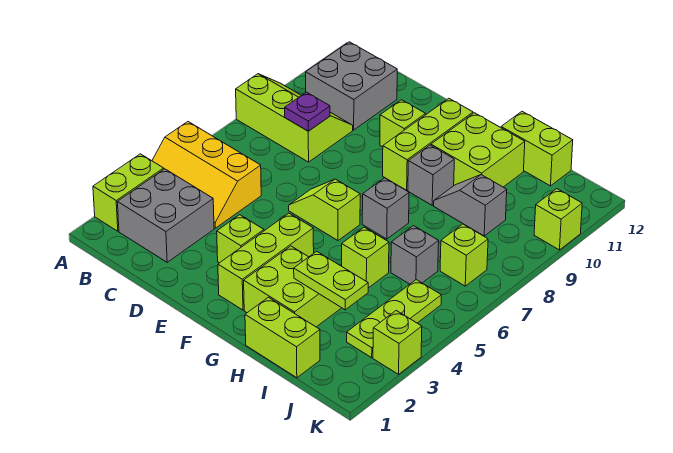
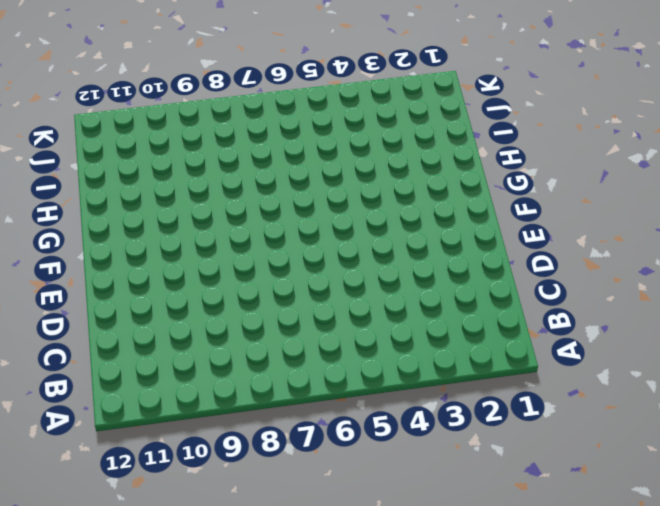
none -> lime 1x2 brick [93,154,164,231]
none -> yellow 2x3 slope [152,122,261,228]
none -> lime 2x3 slope [236,74,353,162]

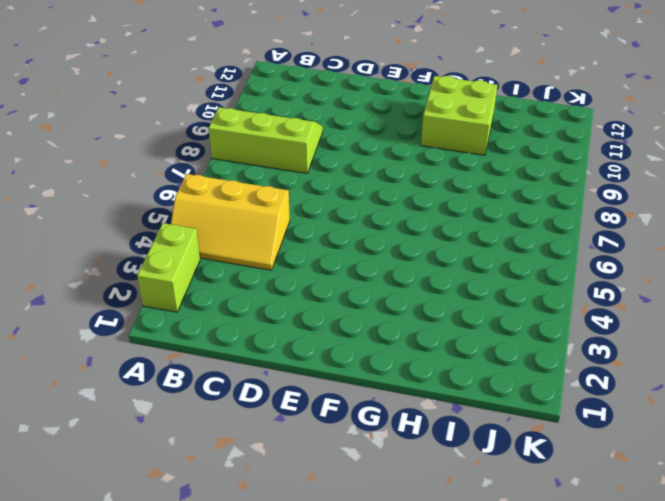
none -> grey 2x2 brick [117,169,214,262]
none -> grey 2x2 brick [306,42,397,130]
none -> lime 1x1 brick [217,215,264,263]

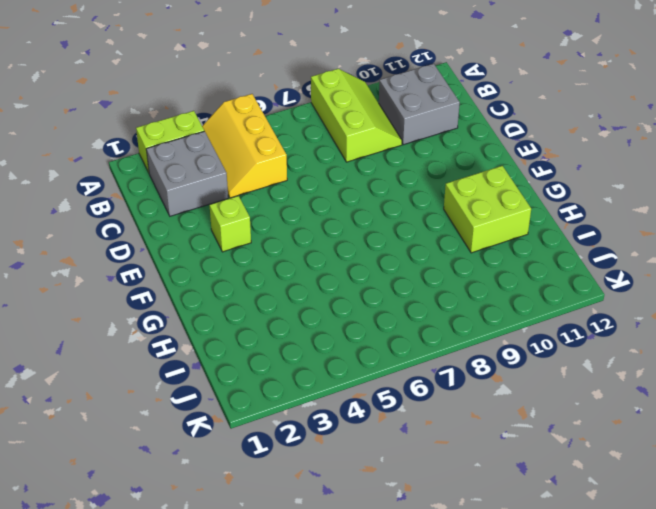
none -> lime 1x2 slope [289,179,360,240]
none -> lime 1x1 brick [380,100,426,147]
none -> lime 1x3 brick [218,213,314,310]

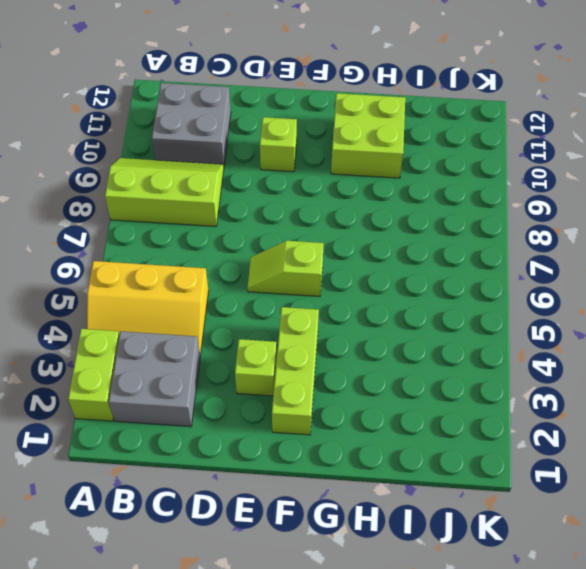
none -> lime 1x3 brick [383,99,473,190]
none -> lime 2x2 brick [244,246,341,327]
none -> grey 1x1 brick [362,178,409,239]

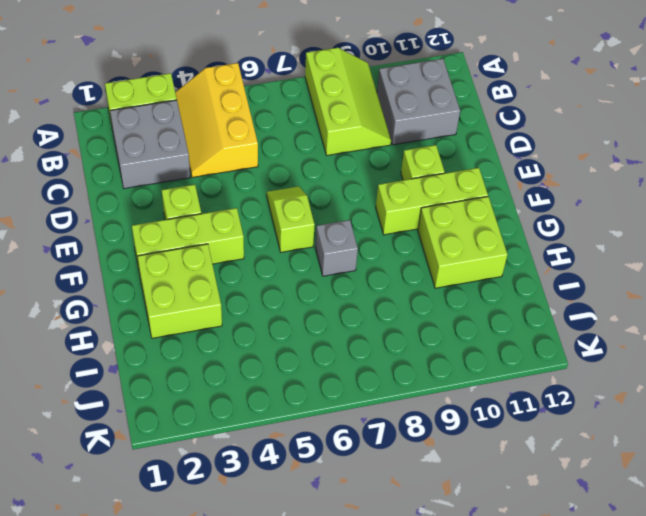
none -> grey 1x1 brick [408,145,454,205]
none -> lime 1x2 brick [245,297,320,378]
none -> lime 1x1 brick [342,227,389,288]

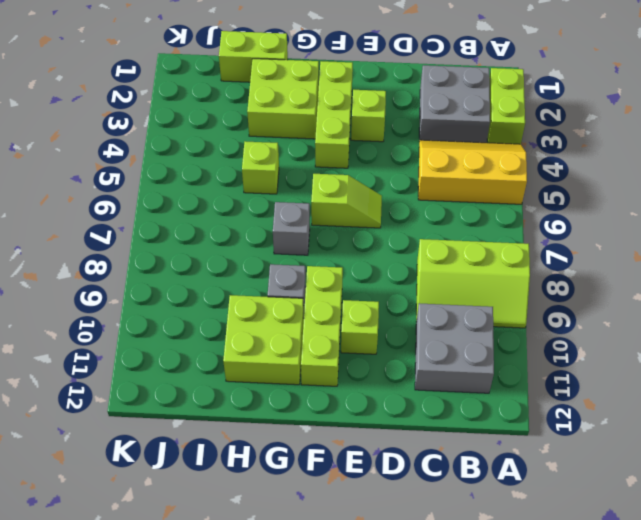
none -> grey 1x2 slope [434,175,507,236]
none -> lime 1x2 brick [501,112,573,186]
none -> grey 1x1 brick [391,226,439,284]

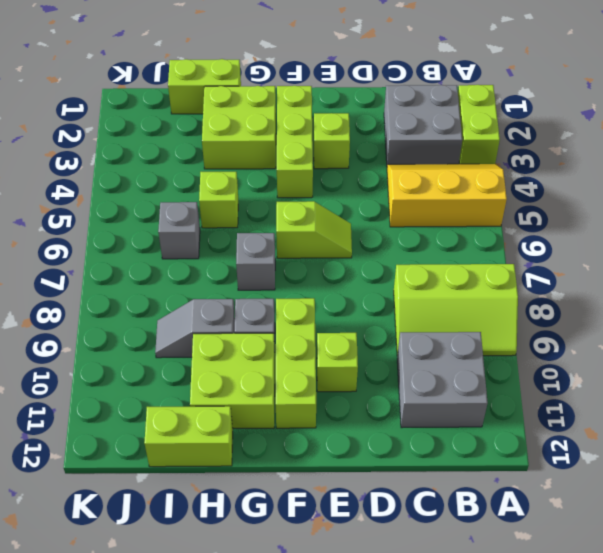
grey 1x2 slope [155,299,235,358] -> grey 1x2 slope turned to [434,175,507,236]
none -> lime 1x3 plate [347,280,441,358]
none -> lime 1x1 brick [440,224,488,286]
none -> lime 1x1 brick [373,311,422,374]

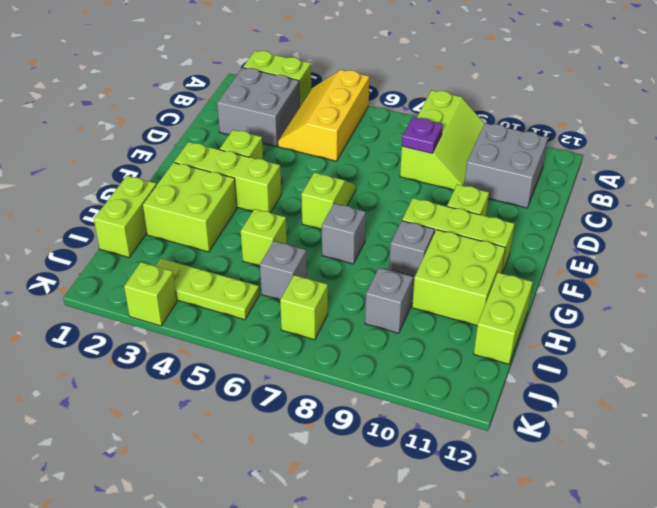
none -> lime 1x1 brick [534,189,582,250]
none -> lime 1x2 plate [294,251,368,310]

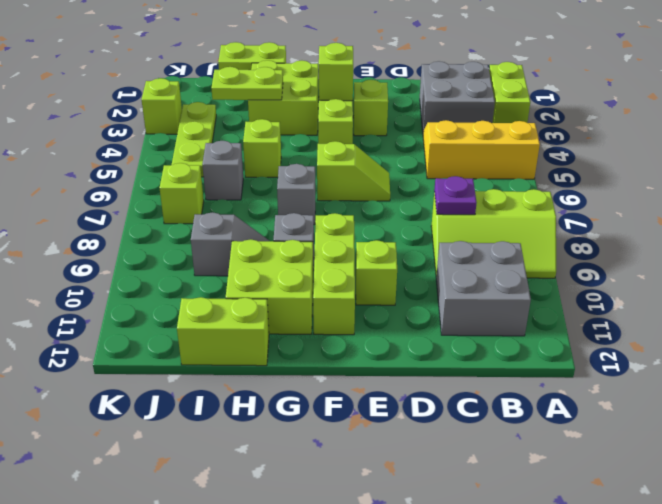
lime 1x1 brick [319,43,353,101] -> lime 1x1 brick moved to [534,189,582,250]

